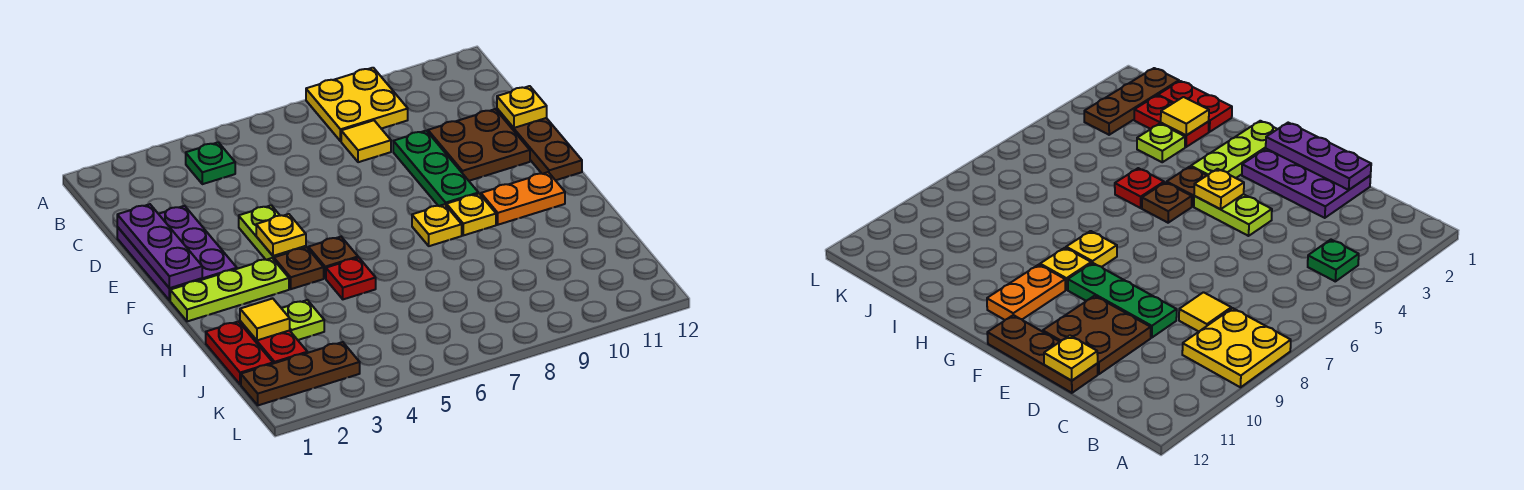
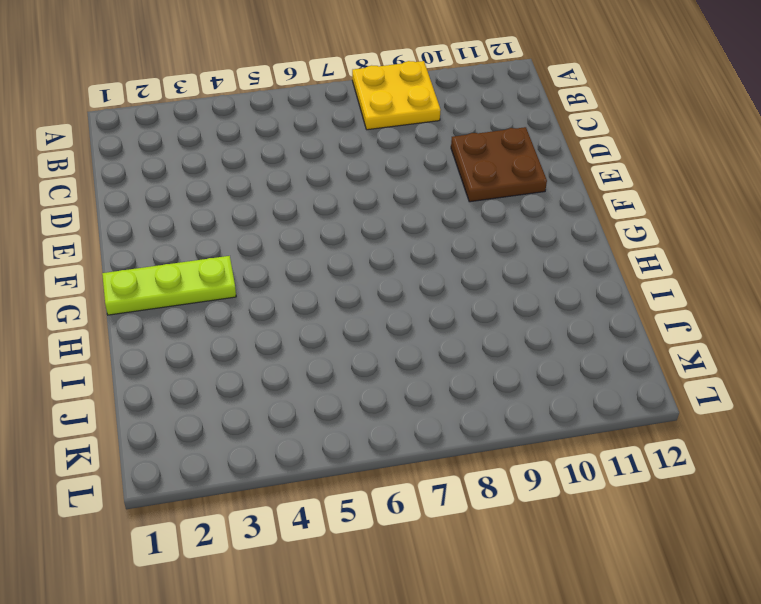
none -> green 1x1 plate [186,142,235,184]
none -> yellow 1x1 tile [341,120,391,162]
none -> purple 2x3 plate [117,206,237,300]

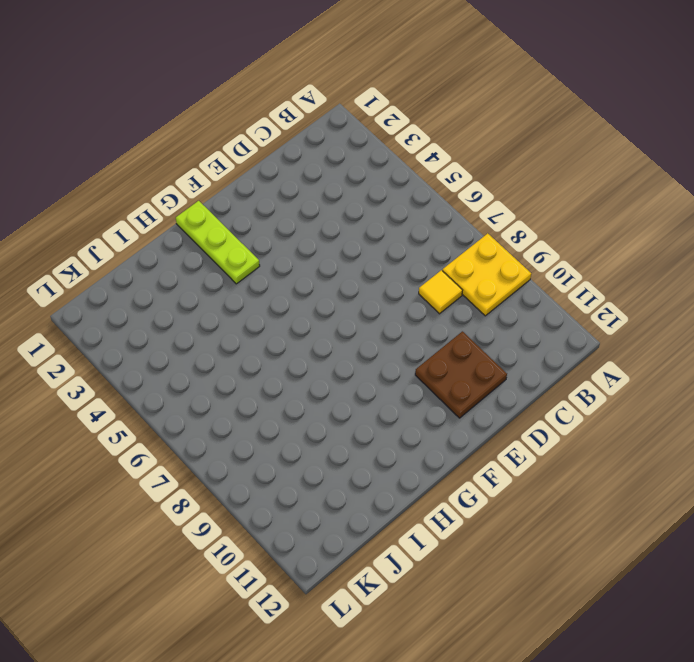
none -> green 1x1 plate [186,142,235,184]
none -> purple 2x3 plate [117,206,237,300]
none -> green 1x3 plate [393,131,478,206]

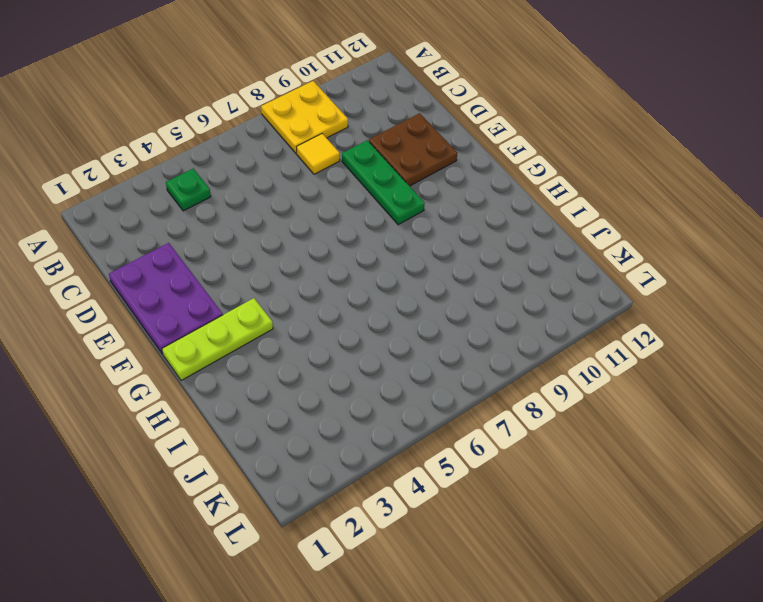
none -> brown 1x3 plate [497,109,582,180]
none -> lime 1x2 plate [239,205,306,260]
none -> brown 1x1 plate [274,247,324,289]

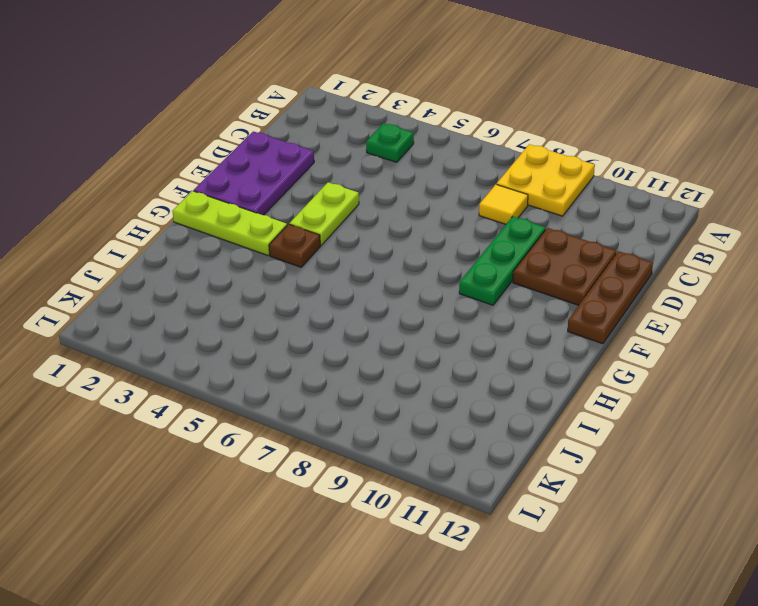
none -> brown 1x1 plate [308,237,358,278]
none -> yellow 1x1 plate [412,204,462,246]
none -> yellow 1x1 plate [446,194,496,235]

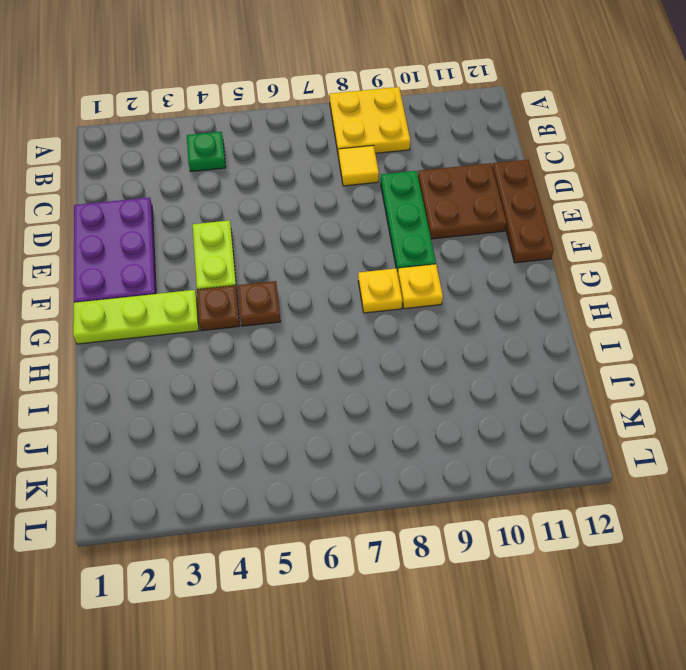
none -> orange 1x2 plate [481,172,565,225]
none -> red 1x1 plate [326,258,376,299]
none -> red 1x2 plate [206,322,273,384]

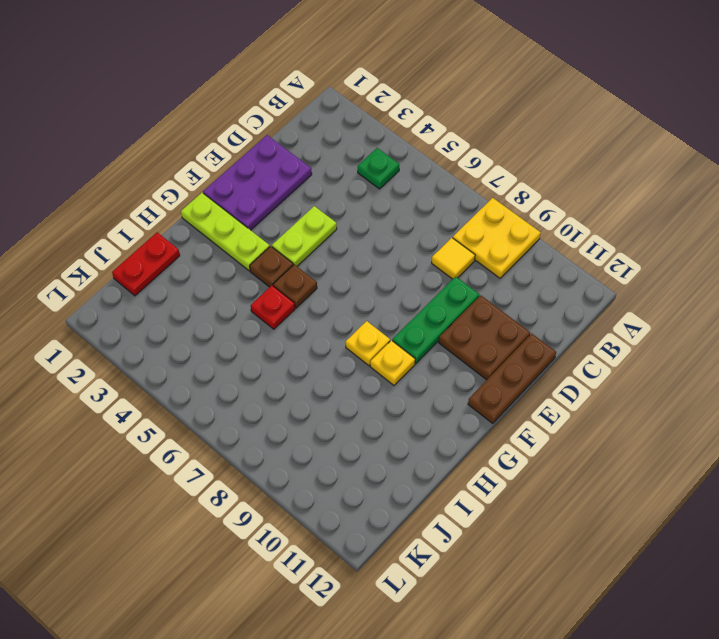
none -> orange 1x2 plate [481,172,565,225]
none -> red 1x2 plate [240,321,307,364]
none -> lime 1x1 plate [281,300,324,340]

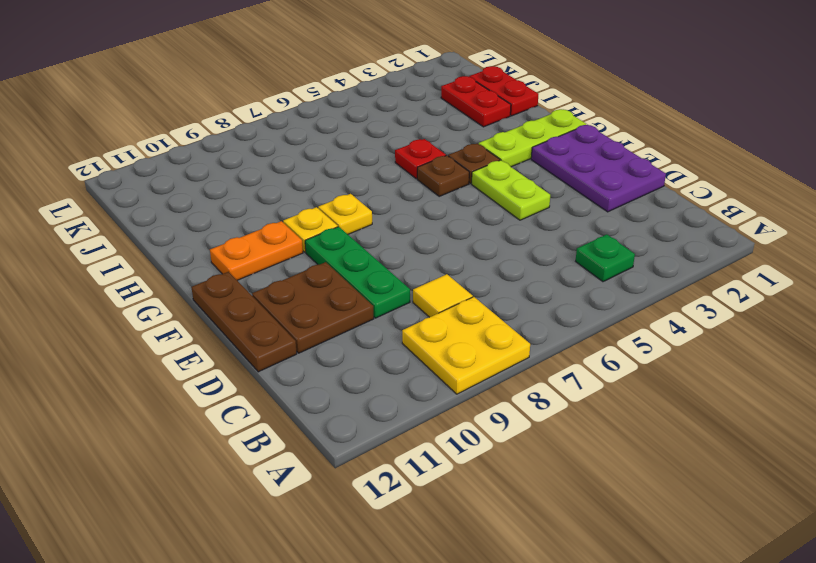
none -> lime 1x1 plate [281,300,324,340]
none -> brown 1x3 plate [241,342,360,405]
none -> purple 1x3 plate [117,204,202,288]

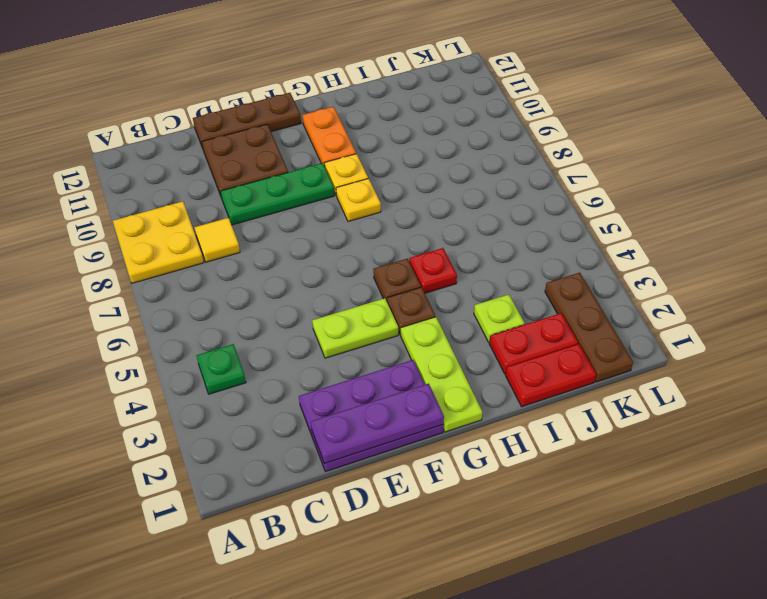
none -> yellow 1x1 plate [497,86,547,128]
none -> yellow 1x1 plate [256,214,306,256]
none -> yellow 1x1 tile [240,299,290,340]

